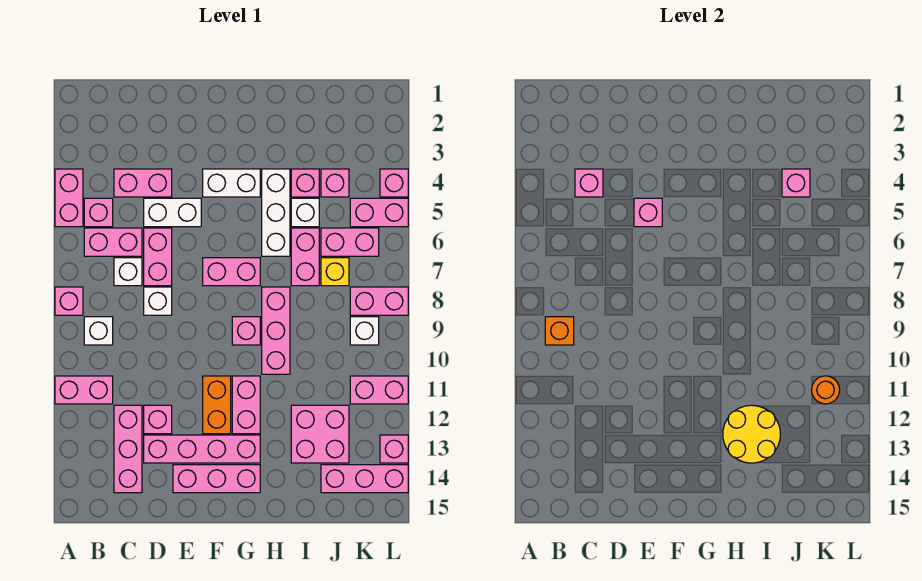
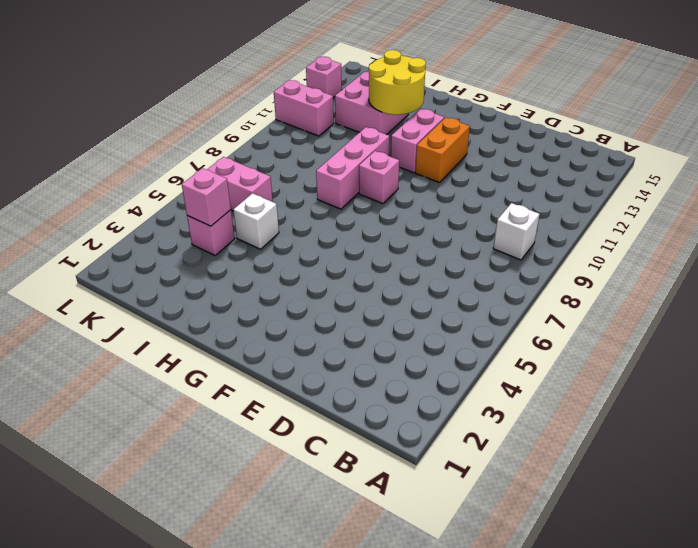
none -> pink 1x2 brick [55,169,83,227]
none -> pink 1x1 brick [55,287,83,315]
none -> pink 1x2 brick [55,376,113,404]
none -> pink 1x1 brick [84,198,113,227]

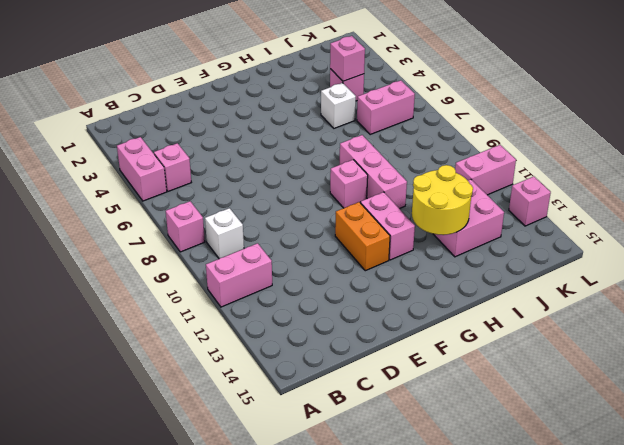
none -> pink 1x2 brick [84,228,142,256]
none -> pink 1x2 brick [114,169,172,197]
none -> white 1x1 brick [114,258,142,286]
none -> pink 1x3 brick [114,405,142,493]

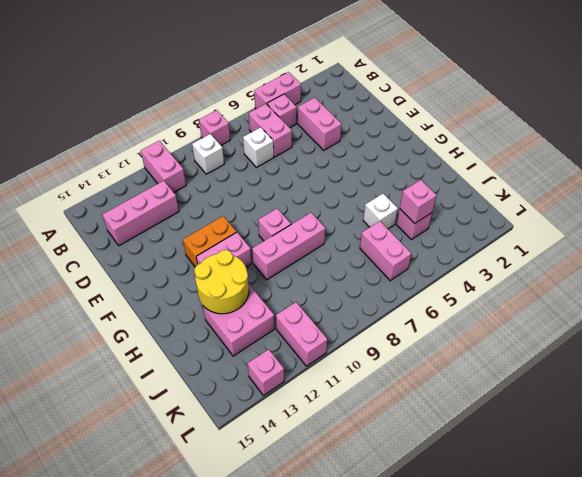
none -> white 1x2 brick [144,198,201,227]
none -> pink 1x2 brick [144,228,172,286]
none -> white 1x1 brick [144,287,172,315]
none -> pink 1x1 brick [144,405,172,434]

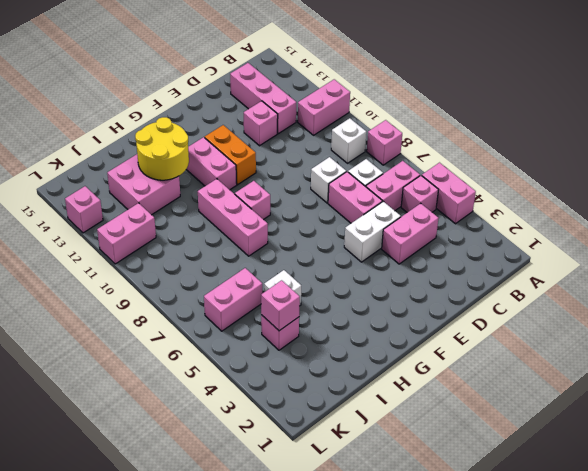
none -> pink 1x4 brick [144,435,260,463]
none -> pink 1x3 brick [173,465,260,493]
none -> white 1x2 brick [203,169,260,197]
none -> pink 1x2 brick [203,258,260,286]

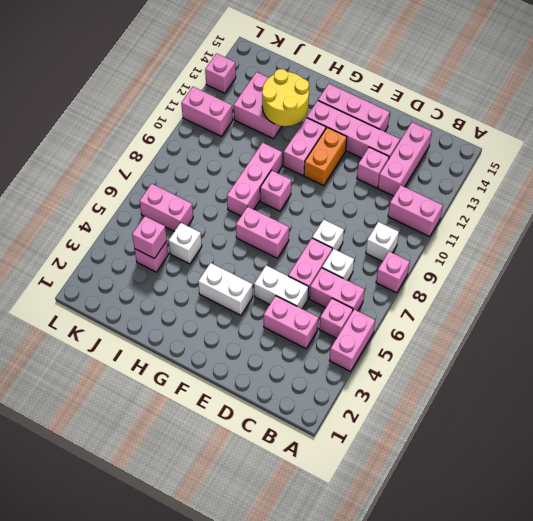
none -> white 1x3 brick [262,169,290,256]
none -> pink 1x1 brick [291,169,319,197]
none -> pink 1x2 brick [291,228,319,286]
none -> yellow 1x1 brick [321,258,349,286]

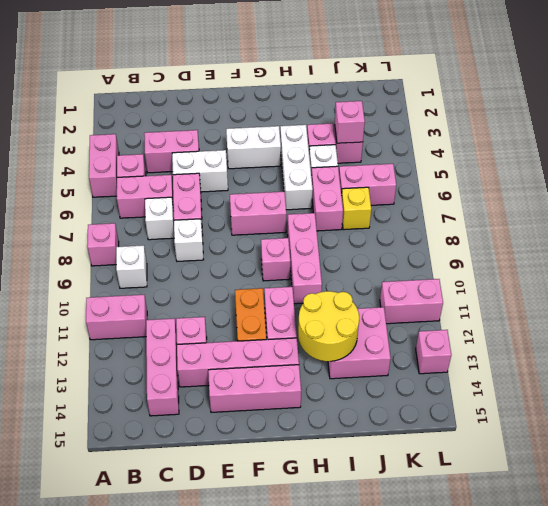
none -> pink 1x3 brick [321,465,408,493]
none -> pink 1x2 brick [350,198,408,227]
none -> pink 1x2 brick [350,287,408,315]
none -> white 1x1 brick [350,317,379,345]

